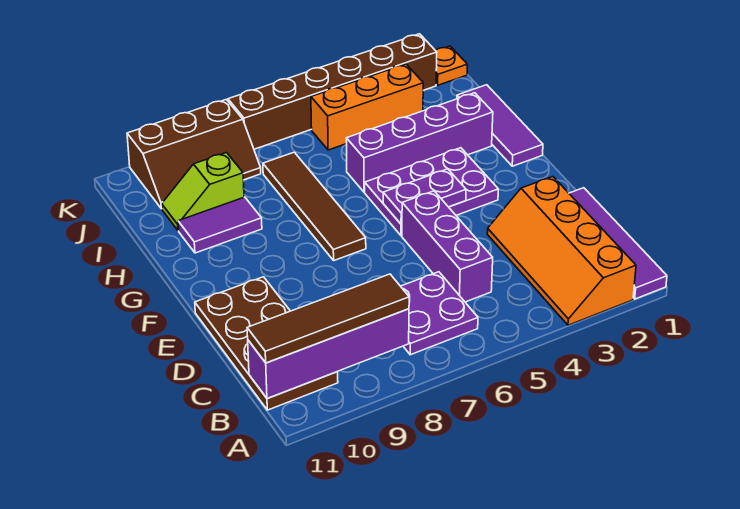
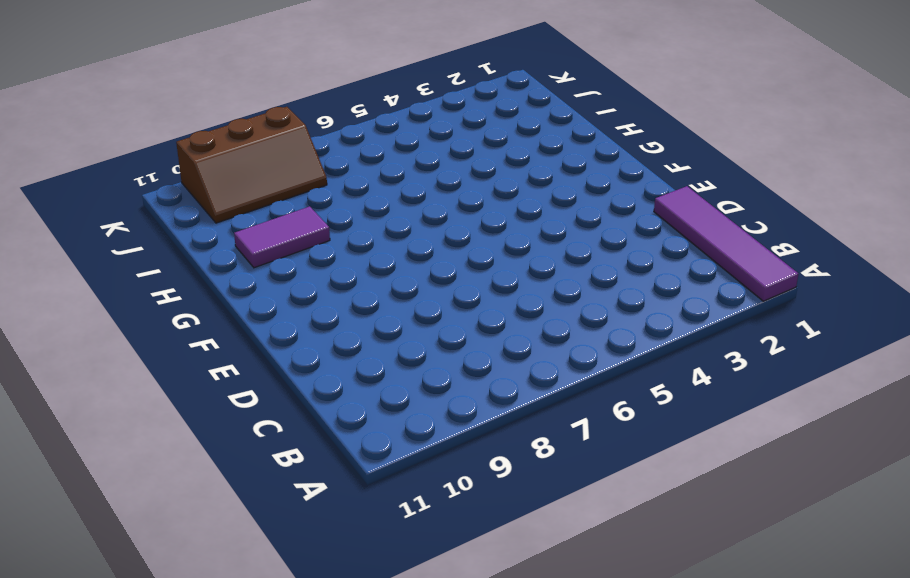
none -> orange 2x4 slope [487,177,636,325]
none -> purple 2x2 plate [401,272,478,355]
none -> brown 2x4 plate [195,277,338,410]

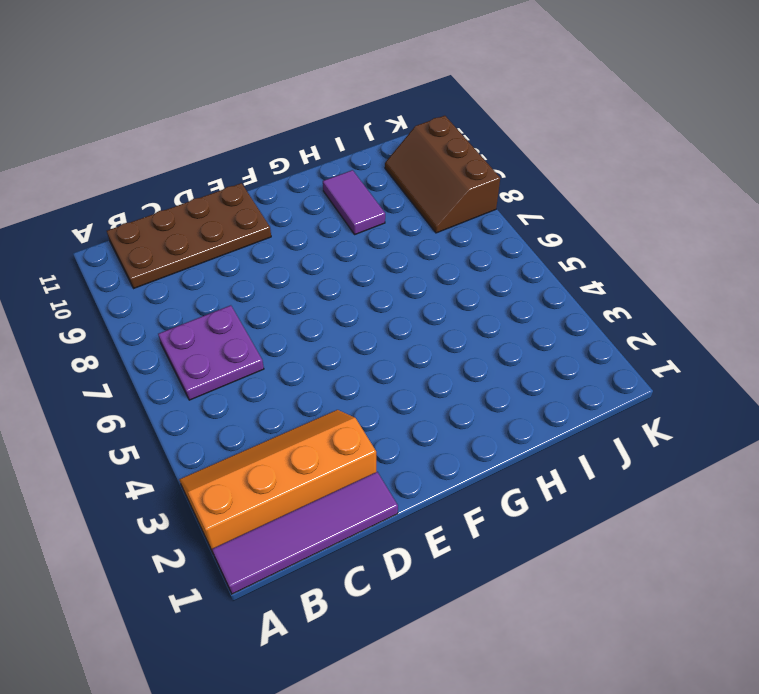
none -> purple 1x3 brick [402,191,493,302]
none -> purple 2x3 plate [365,148,498,236]
none -> brown 1x4 tile [263,152,366,260]

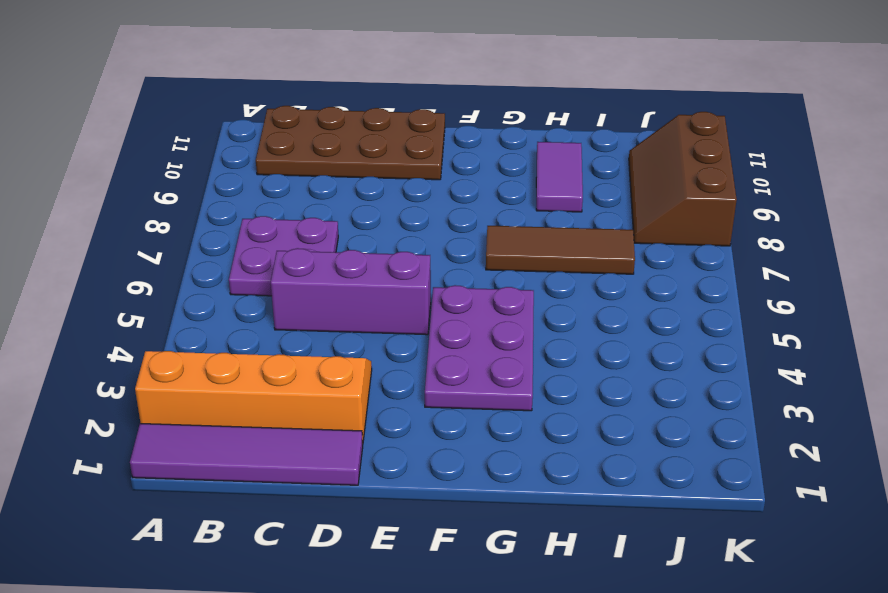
brown 1x3 tile [486,226,635,274] -> brown 1x4 tile [263,152,366,260]
none -> purple 1x3 tile [457,85,543,166]
none -> purple 1x4 brick [346,93,493,192]
none -> lime 1x2 slope [162,153,244,231]

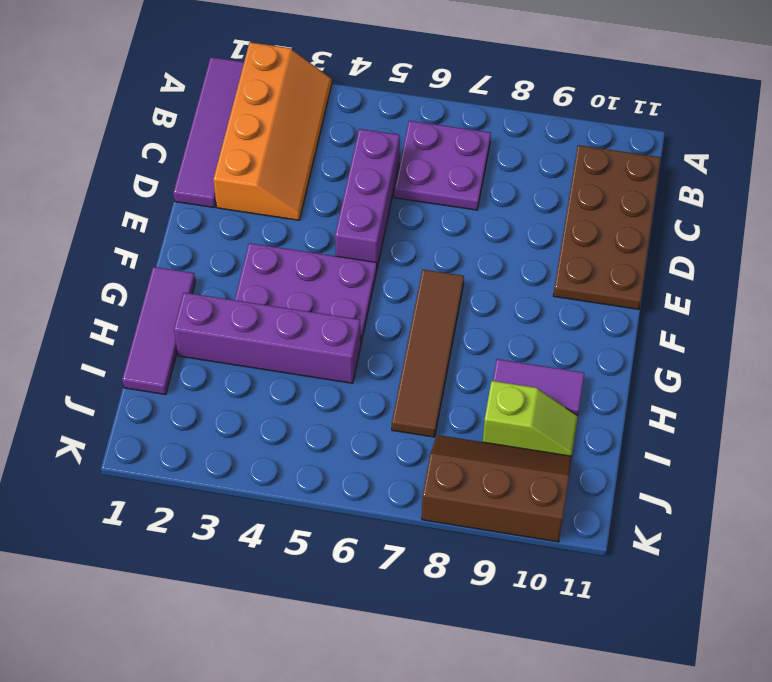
none -> orange 1x3 brick [311,64,423,150]
none -> orange 1x1 plate [435,46,467,85]
none -> brown 1x6 brick [228,34,437,149]

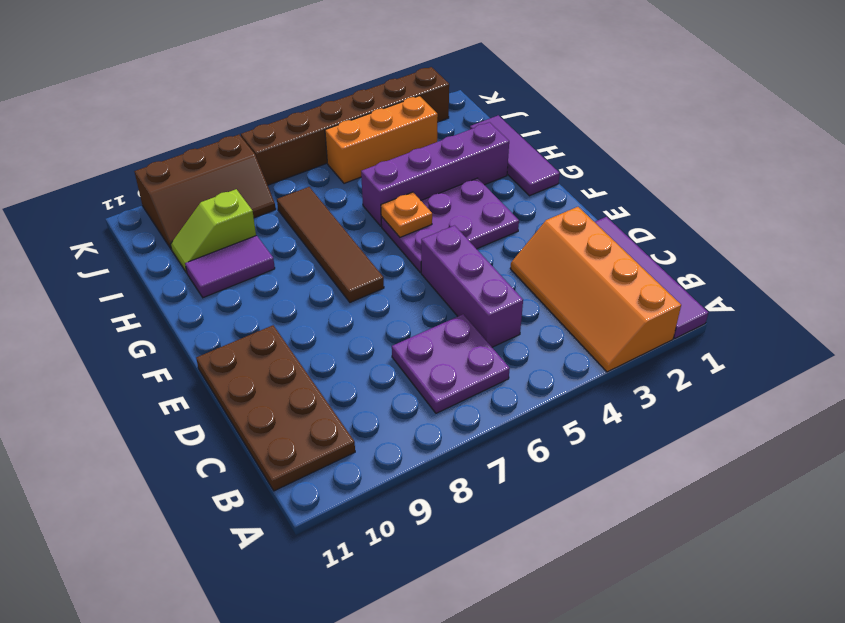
orange 1x1 plate [381,192,432,237] -> orange 1x1 plate moved to [435,46,467,85]
none -> purple 1x4 brick [248,309,409,399]
none -> purple 1x2 plate [383,169,466,224]
none -> brown 1x4 tile [247,274,409,363]

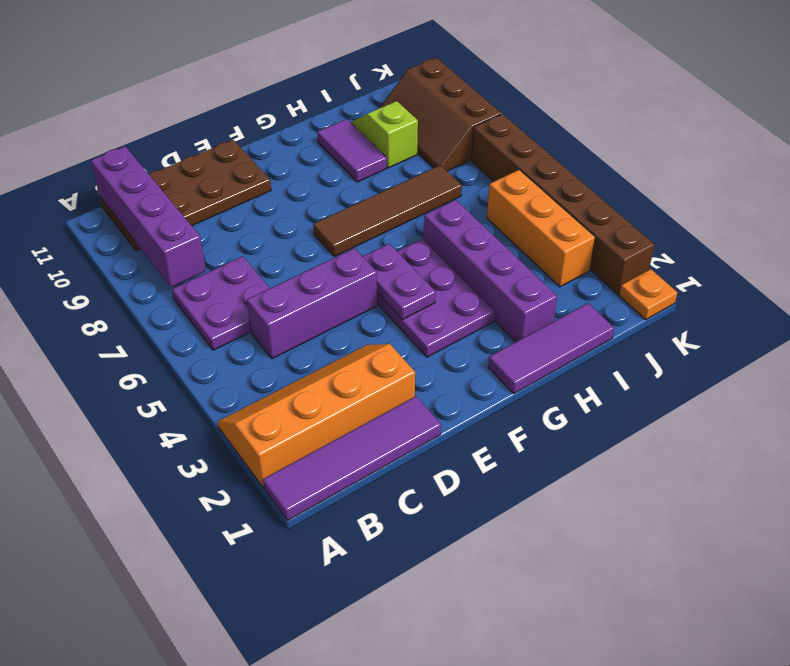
none -> brown 1x4 tile [247,274,409,363]

